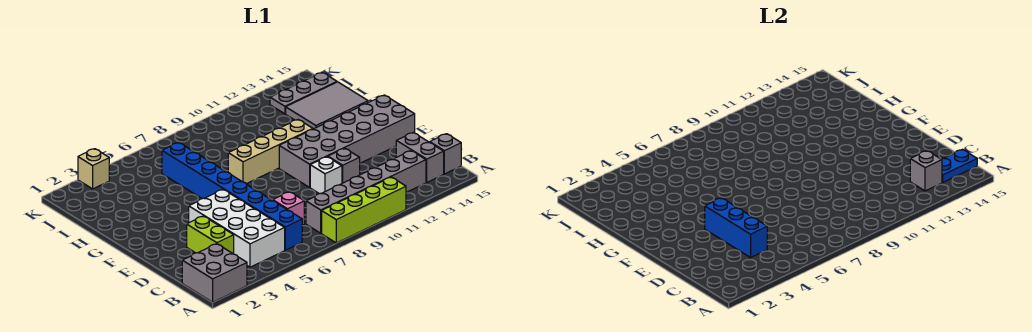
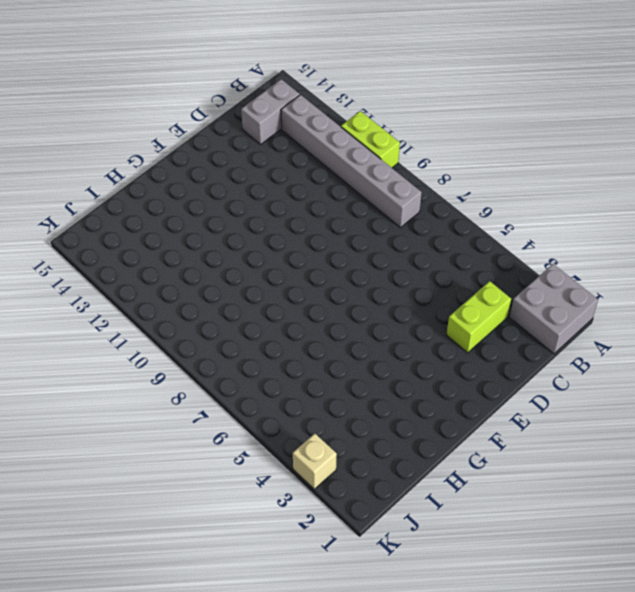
lime 1x2 brick [341,111,400,168] -> lime 1x4 brick [322,177,406,243]
none -> white 2x4 brick [189,190,285,267]
none -> blue 1x8 brick [162,142,302,250]
none -> grey 1x1 brick [430,134,461,174]

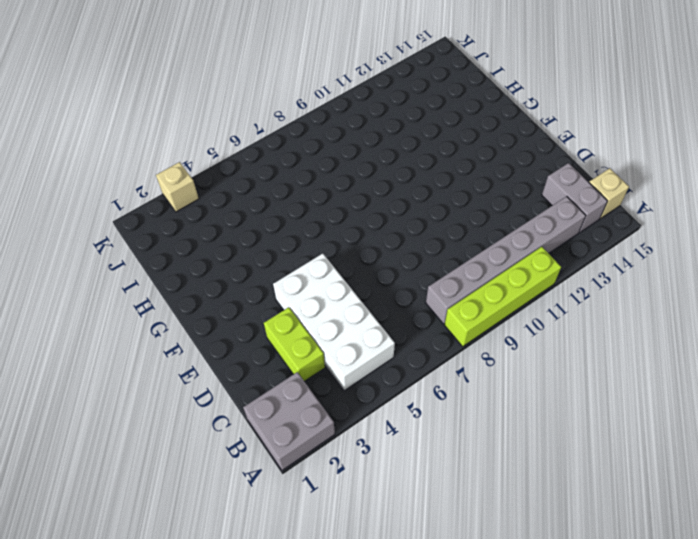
tan 1x1 brick [589,168,629,219] -> grey 1x1 brick [430,134,461,174]
none -> blue 1x8 brick [162,142,302,250]
none -> pink 1x1 brick [273,192,304,225]
none -> white 1x1 brick [310,157,342,194]

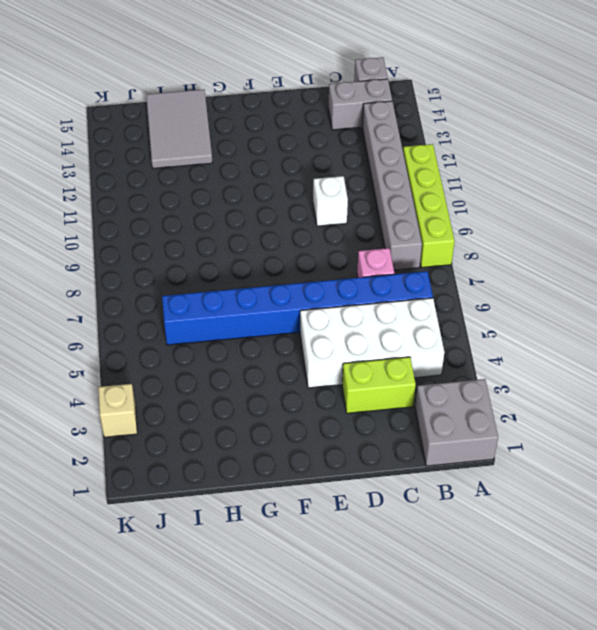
none -> grey 1x1 brick [328,148,360,183]
none -> grey 2x6 brick [279,95,415,187]
none -> tan 1x4 brick [228,119,313,184]

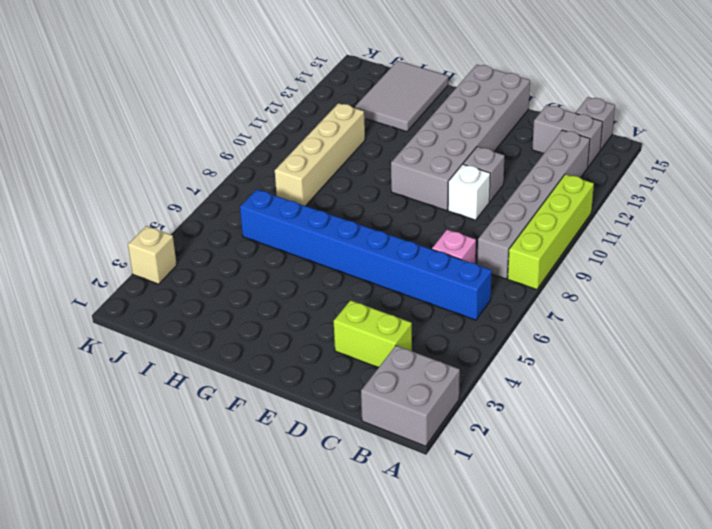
tan 1x4 brick [275,103,365,206] -> tan 1x4 brick moved to [228,119,313,184]
none -> white 2x4 brick [189,190,285,267]
none -> grey 1x3 plate [270,72,337,114]
none -> grey 1x1 brick [910,151,942,191]

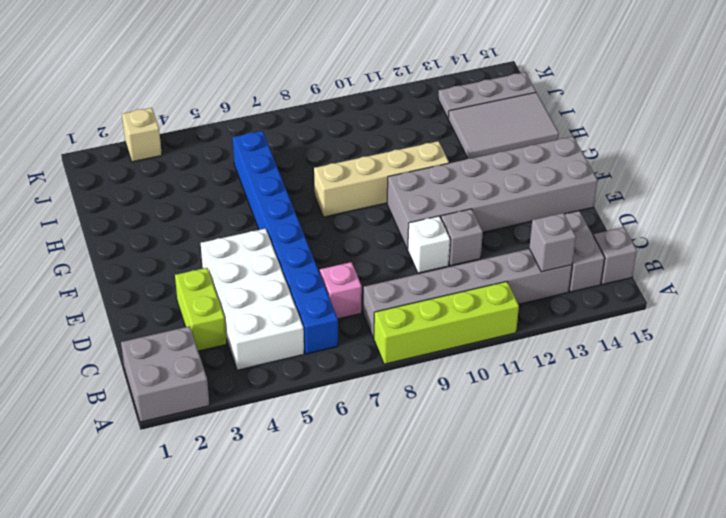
none -> blue 1x2 plate [942,149,977,182]
none -> blue 1x3 brick [705,198,767,257]

